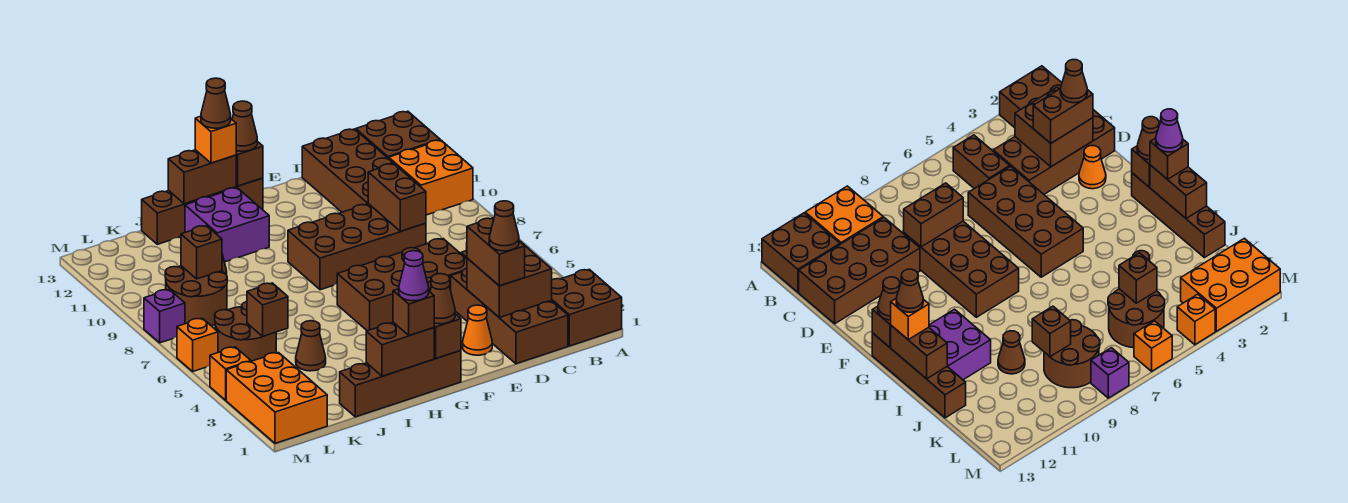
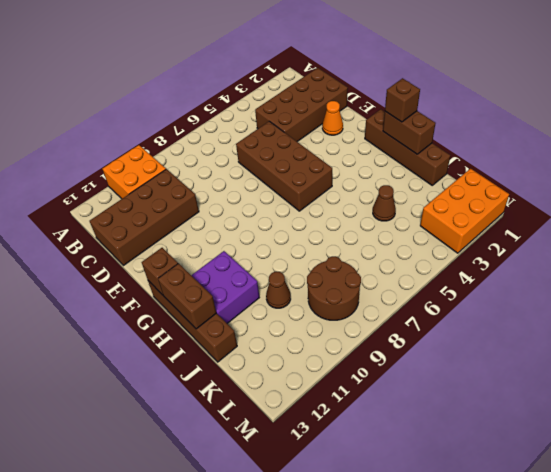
none -> brown 2x2 brick [551,269,622,346]
none -> brown 2x2 brick [356,111,440,159]
none -> brown 1x2 brick [953,135,1010,189]
none -> brown 2x4 brick [288,204,426,290]

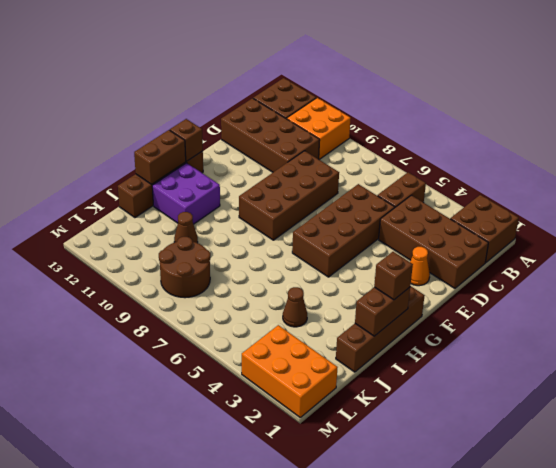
none -> brown 2x2 round brick [215,301,276,361]
none -> orange 1x1 brick [210,347,251,400]
none -> orange 1x1 brick [177,318,218,371]
none -> purple 1x1 brick [144,290,185,343]

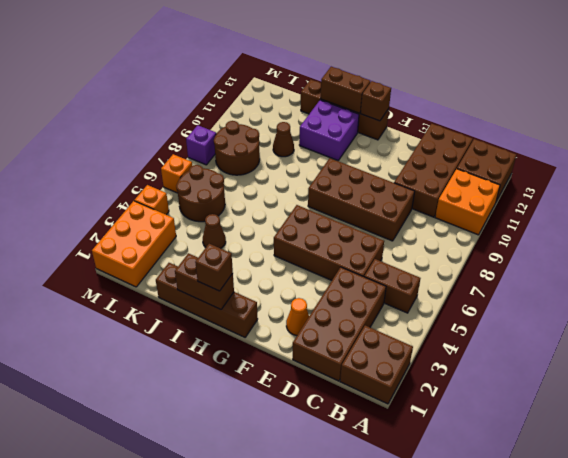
none -> brown 2x2 brick [467,244,552,318]
none -> brown 1x2 brick [368,164,426,231]
none -> brown 1x1 brick [434,314,461,358]
none -> brown 1x1 brick [247,283,288,337]

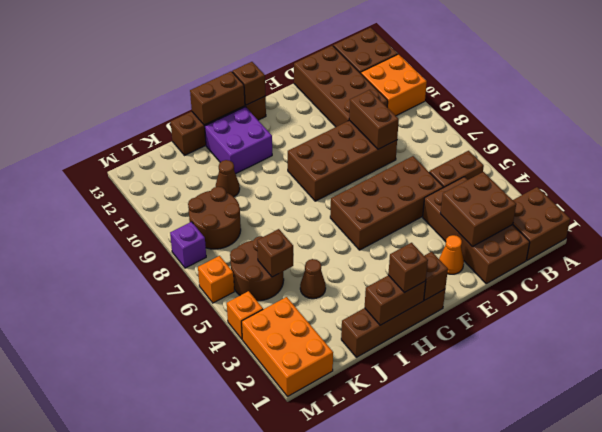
none -> brown 1x1 brick [181,226,222,279]
none -> brown 1x2 brick [467,218,525,286]
none -> brown 1x1 cone [430,274,455,324]
none -> brown 1x1 cone [232,101,257,151]

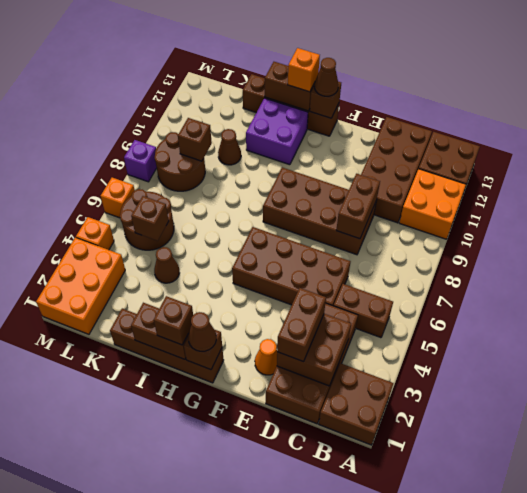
none -> brown 1x1 cone [489,201,519,251]
none -> purple 1x1 cone [399,251,429,301]
none -> brown 1x1 cone [201,78,231,128]

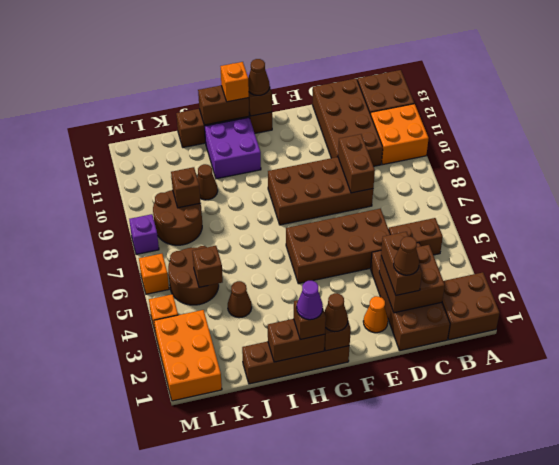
none -> brown 1x1 cone [201,78,231,128]

